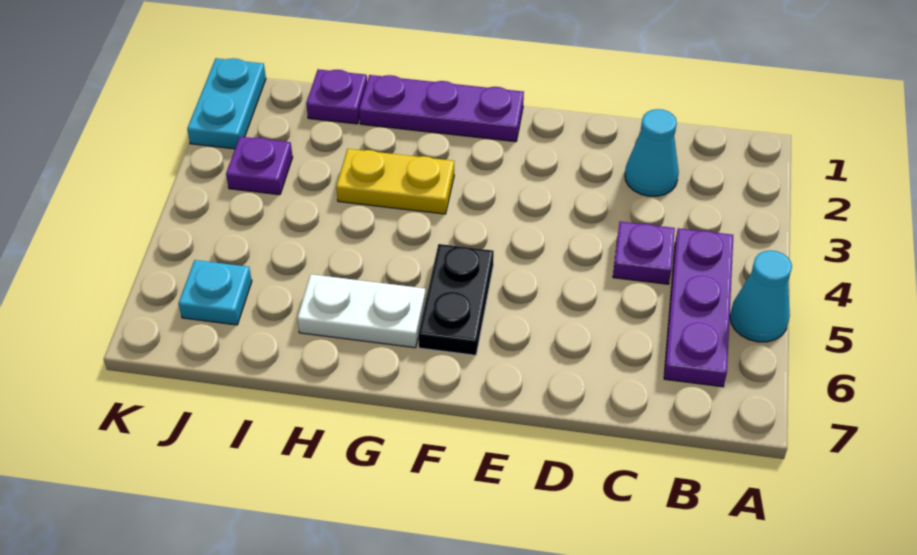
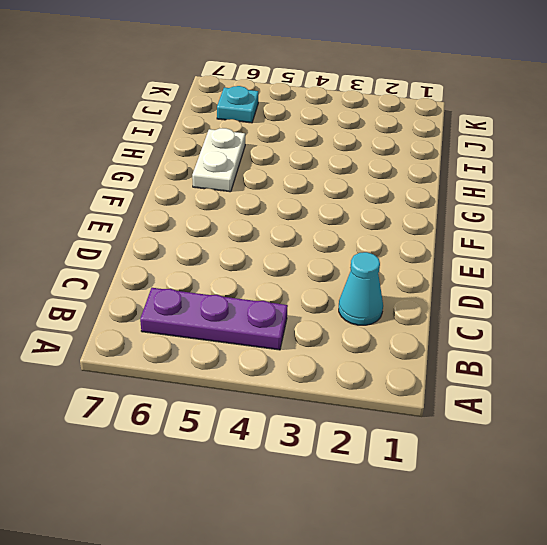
none -> cyan 1x1 cone [730,251,792,342]
none -> purple 1x1 plate [613,222,675,284]
none -> purple 1x3 plate [359,75,524,142]

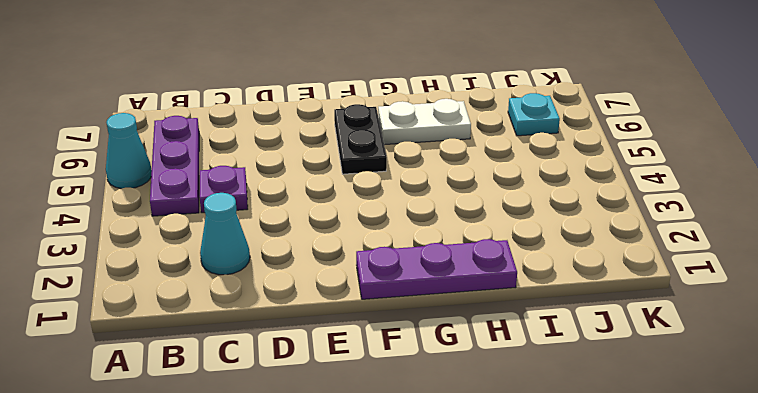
none -> yellow 1x2 plate [336,149,454,214]
none -> purple 1x1 plate [306,69,367,124]
none -> purple 1x1 plate [226,137,293,195]

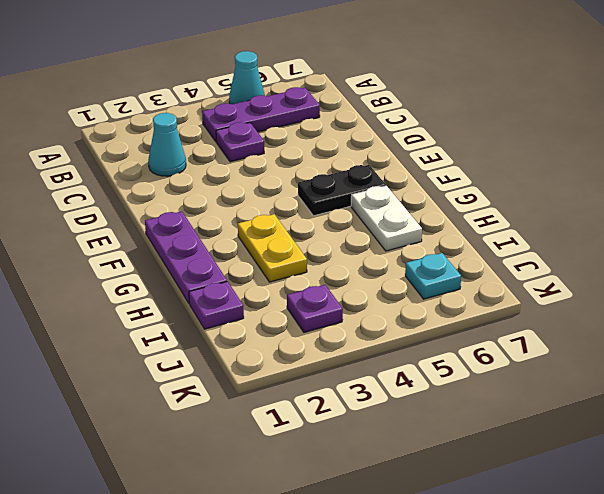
none -> cyan 1x2 plate [187,58,266,149]

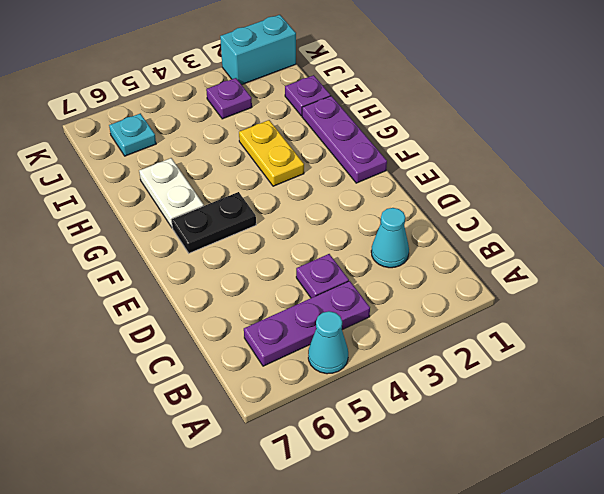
cyan 1x2 brick [220,15,296,85] -> cyan 1x2 plate [187,58,266,149]

